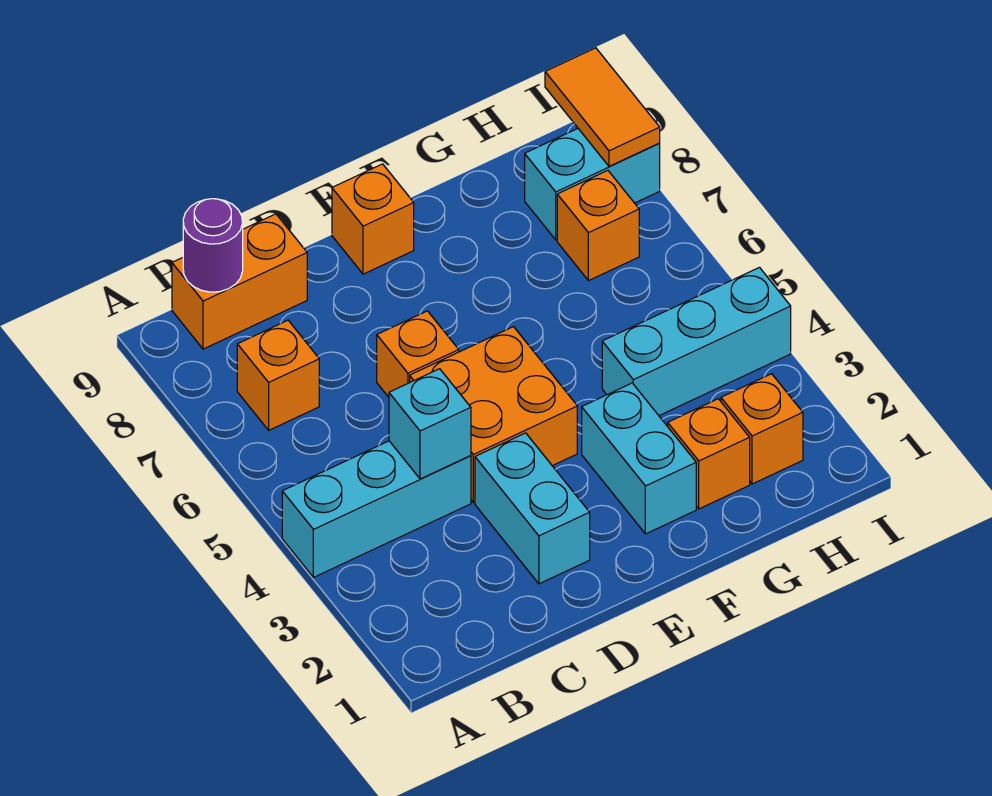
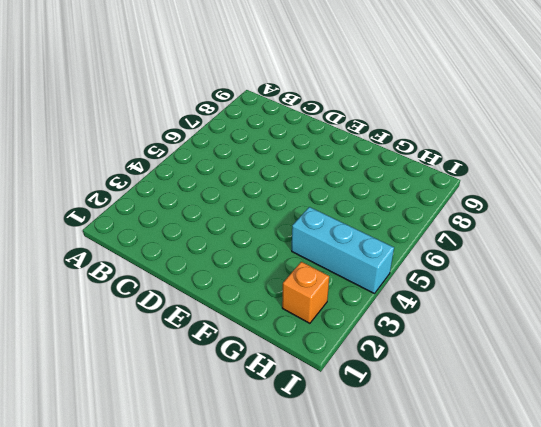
none -> cyan 1x3 brick [282,441,471,577]
none -> orange 1x1 brick [237,320,319,430]
none -> orange 1x2 brick [172,214,307,349]

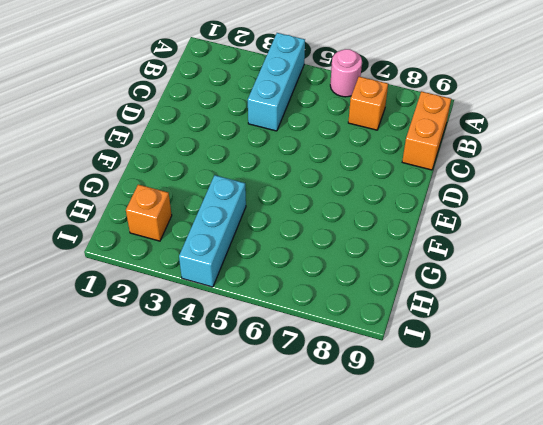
pink 1x1 round brick [330,49,362,97] -> none
none -> cyan 1x2 brick [475,433,590,584]
none -> orange 2x2 brick [410,327,577,503]
none -> orange 1x1 brick [377,311,459,397]

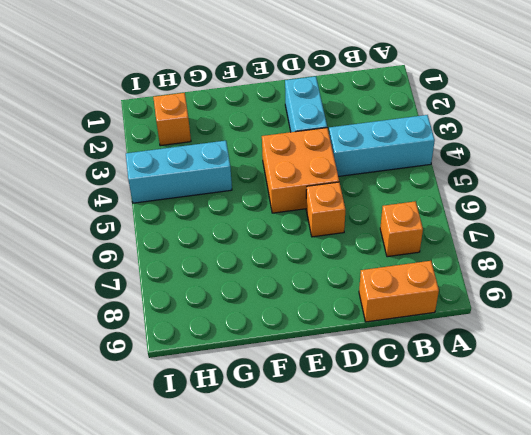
none -> orange 1x1 brick [332,164,414,274]
none -> cyan 1x2 brick [582,383,696,534]
none -> orange 1x1 brick [668,399,750,509]

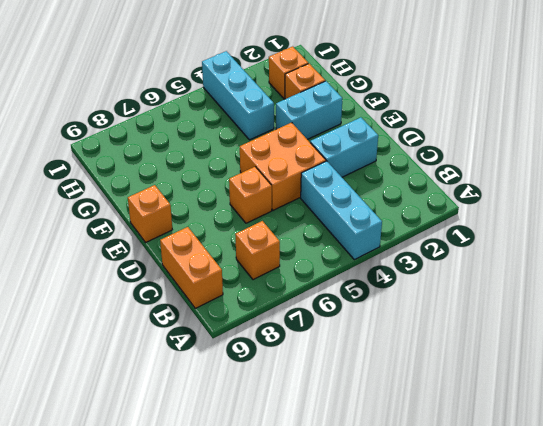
none -> orange 1x1 brick [557,171,639,281]
none -> cyan 1x2 brick [525,129,660,240]
none -> purple 1x1 round brick [183,199,243,292]

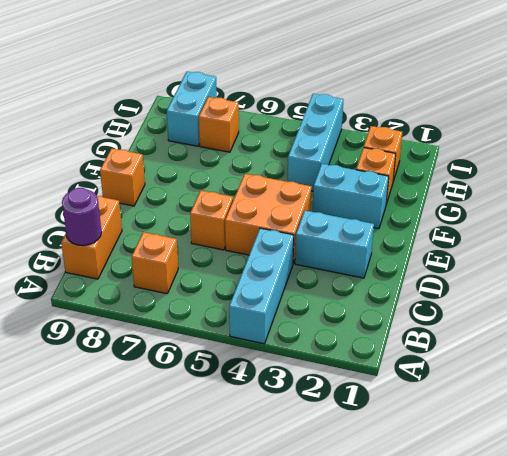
none -> cyan 1x1 brick [389,369,471,479]
none -> orange 1x2 tile [545,48,660,166]

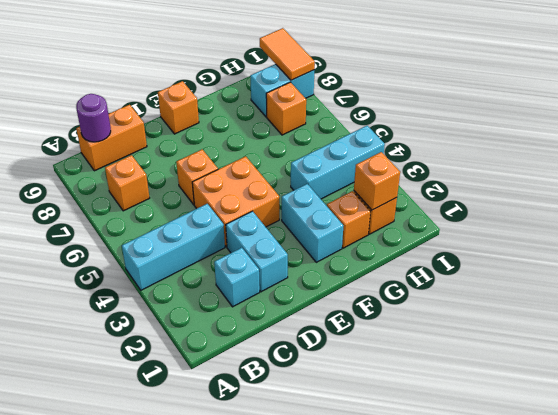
cyan 1x1 brick [214,248,260,307] -> cyan 1x1 brick moved to [389,369,471,479]
orange 1x1 brick [354,152,400,210] -> none

